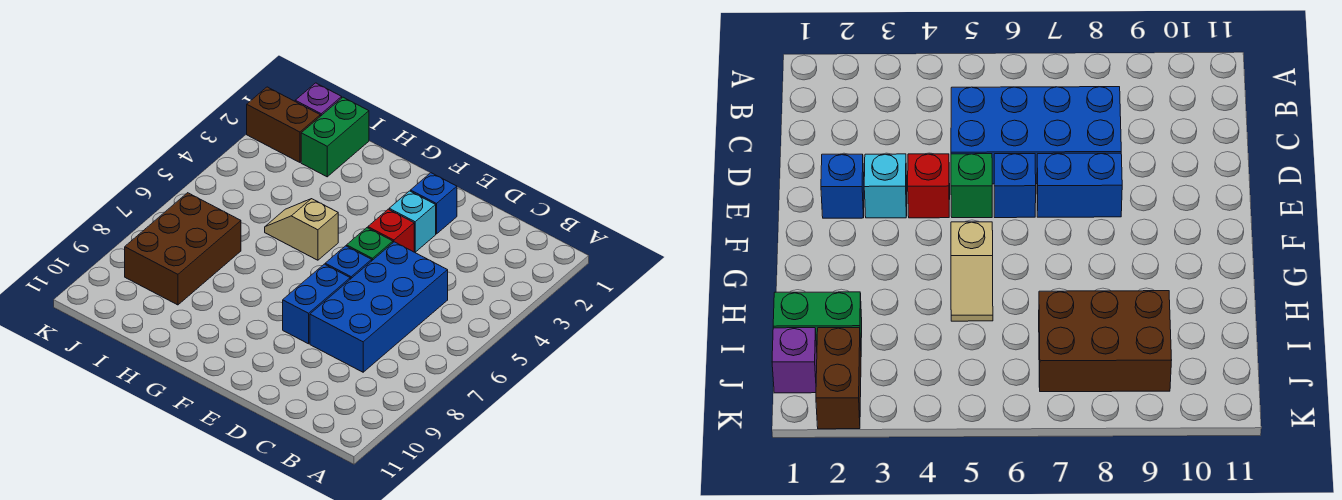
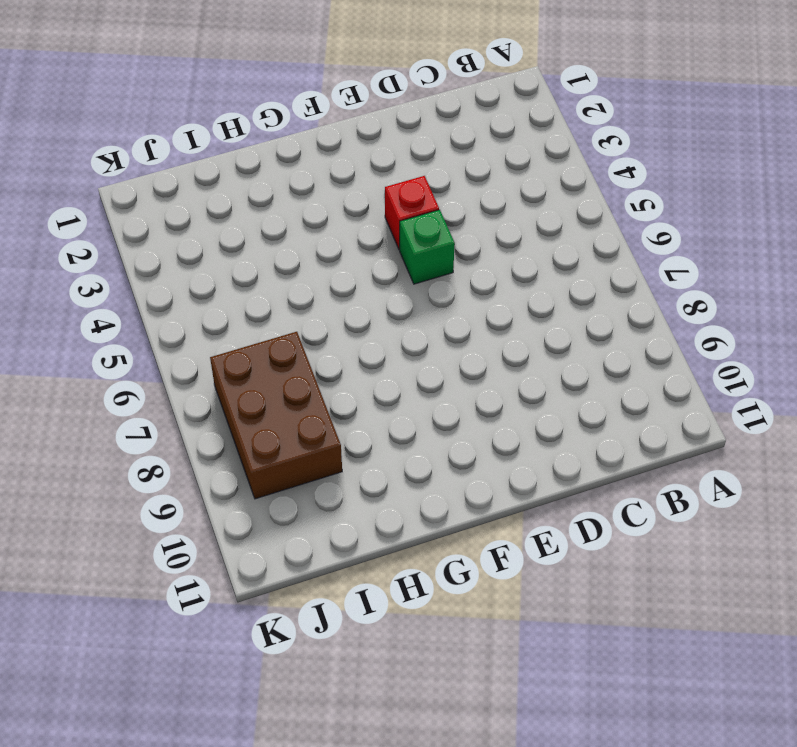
none -> blue 2x4 brick [310,242,448,372]
none -> blue 1x1 brick [411,173,457,234]
none -> cyan 1x1 brick [389,191,436,252]

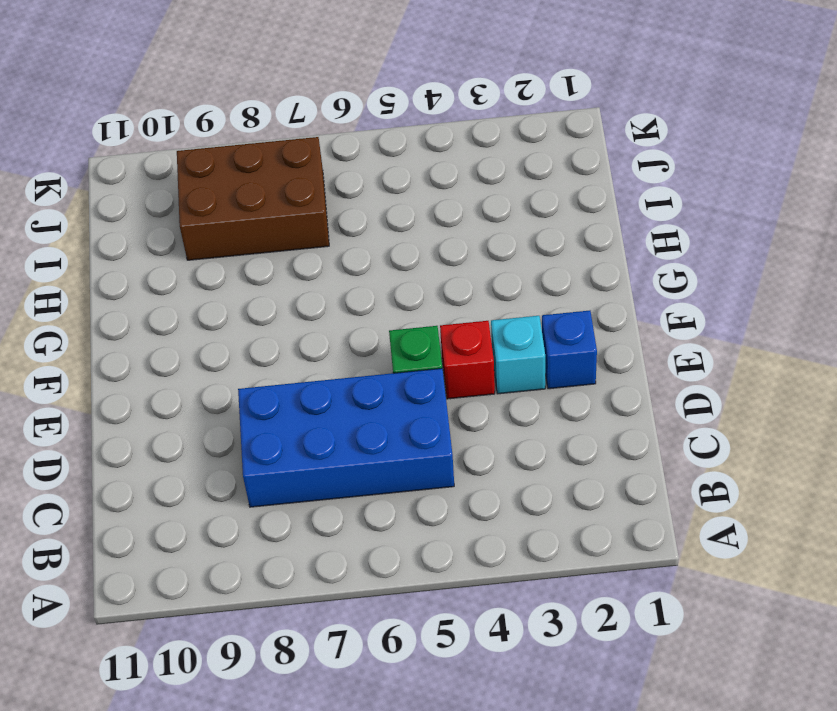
none -> blue 1x1 brick [325,246,372,279]
none -> blue 1x2 brick [283,264,350,344]
none -> tan 1x2 slope [265,199,338,260]

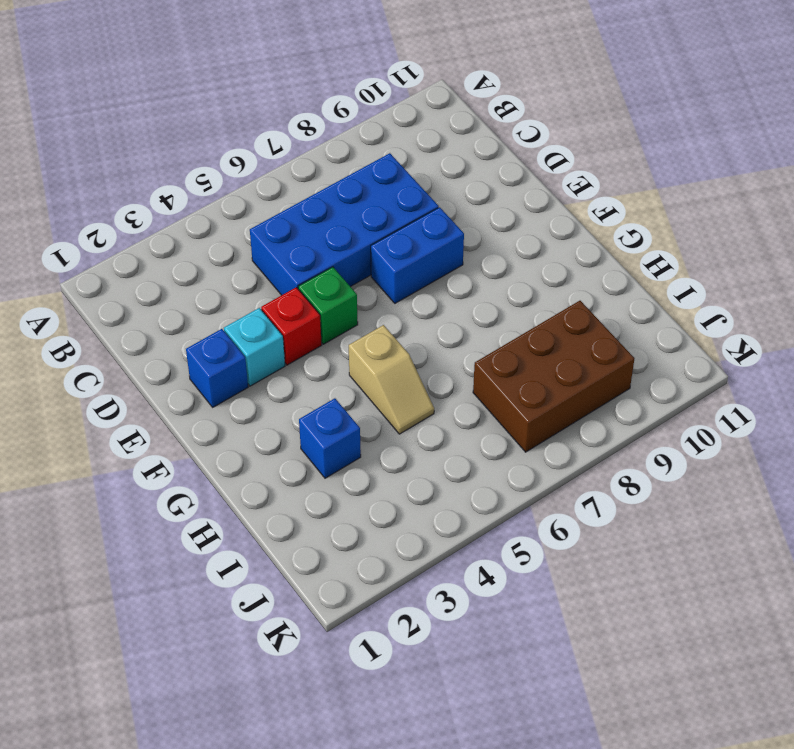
blue 1x1 brick [299,398,361,478] -> blue 1x1 brick moved to [325,246,372,279]
none -> green 1x2 brick [301,97,369,177]
none -> purple 1x1 brick [295,83,342,116]
none -> brown 1x2 brick [247,87,320,162]

